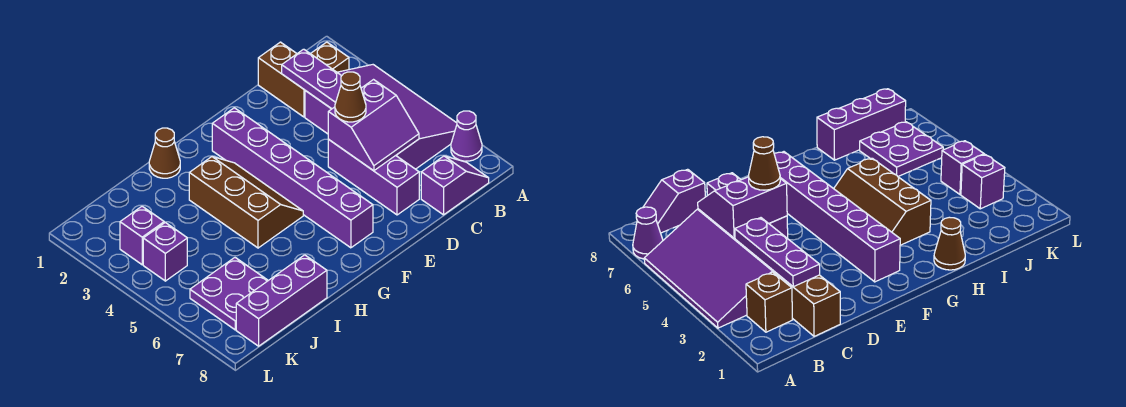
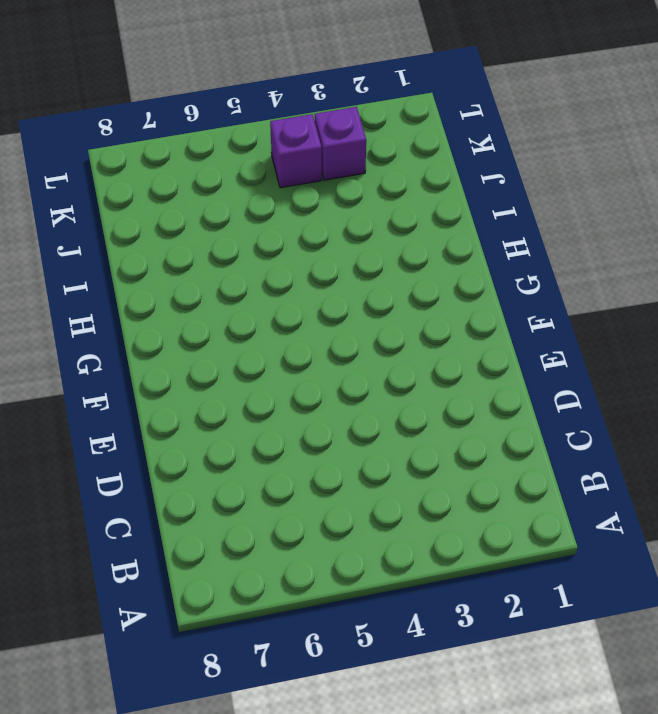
none -> purple 3x4 slope [305,65,457,169]
none -> purple 1x1 cone [451,111,482,161]
none -> brown 1x1 brick [311,42,349,72]

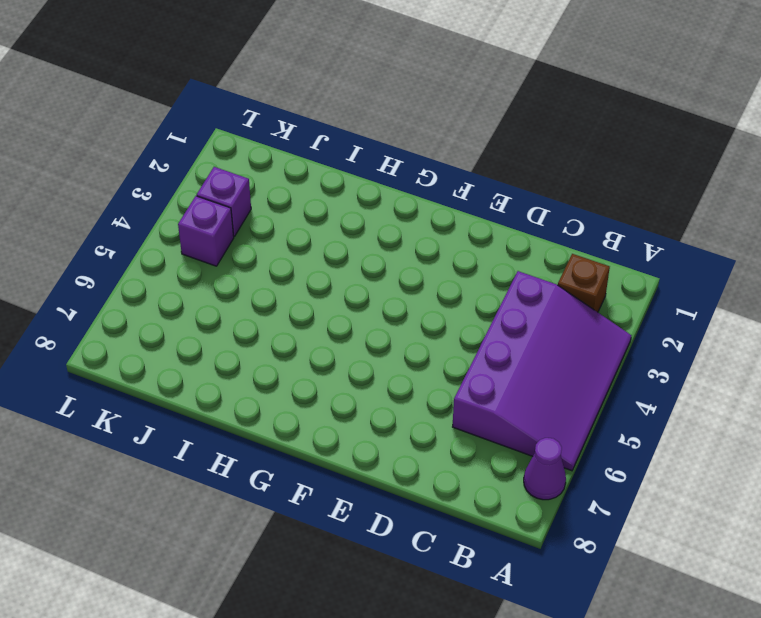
none -> purple 1x2 slope [421,156,489,215]
none -> brown 1x2 brick [258,42,305,117]
none -> purple 1x3 brick [328,139,419,215]

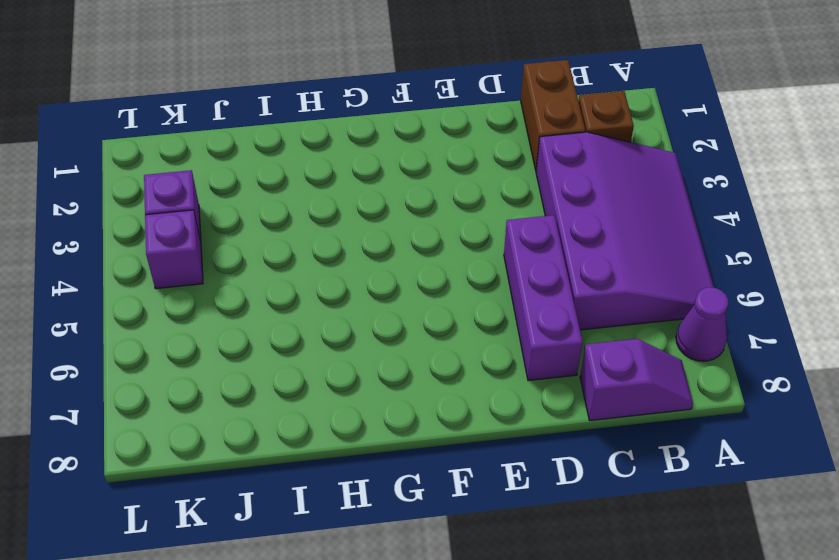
none -> purple 1x6 brick [212,108,373,248]
none -> brown 2x3 slope [189,157,303,248]
none -> brown 1x1 cone [149,128,180,178]

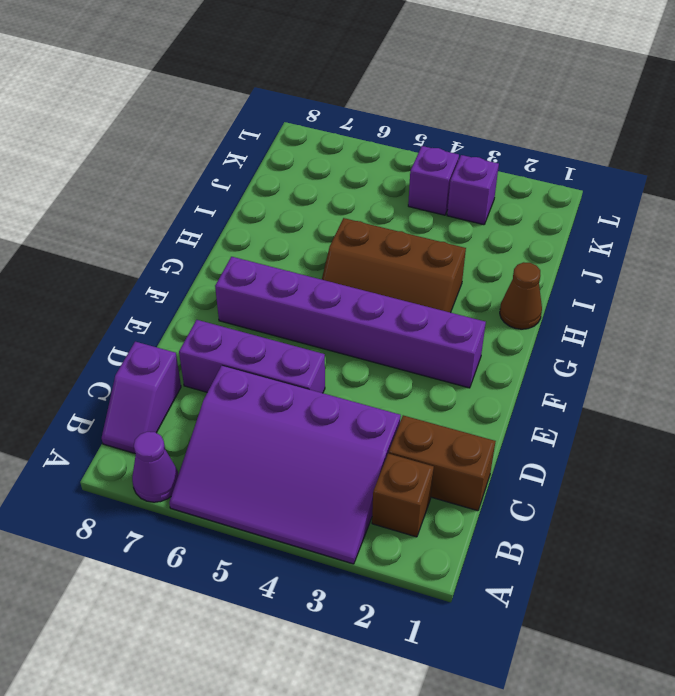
none -> purple 1x3 brick [236,255,327,346]
none -> purple 2x2 plate [190,258,268,330]
none -> purple 1x3 plate [282,49,341,109]

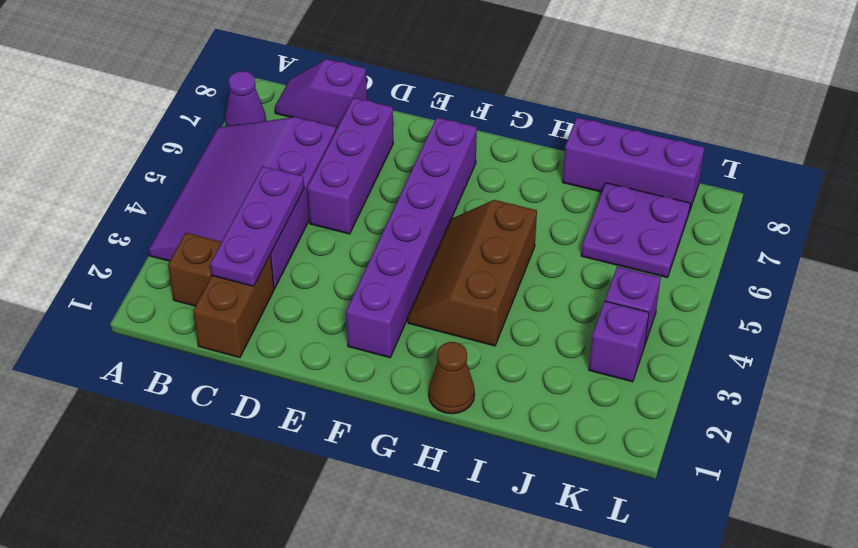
none -> purple 2x2 slope [328,80,419,171]
none -> brown 1x1 cone [335,72,366,122]

